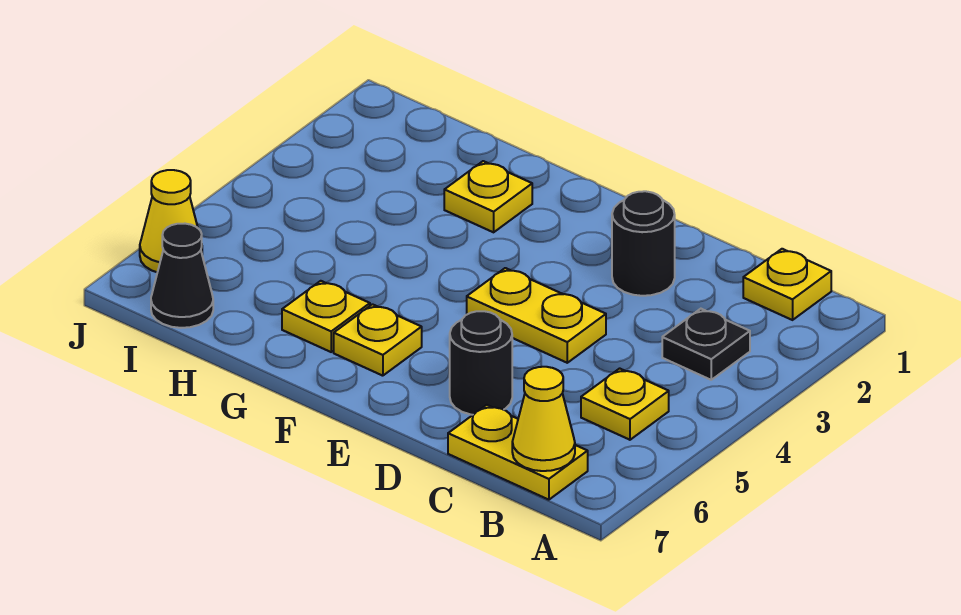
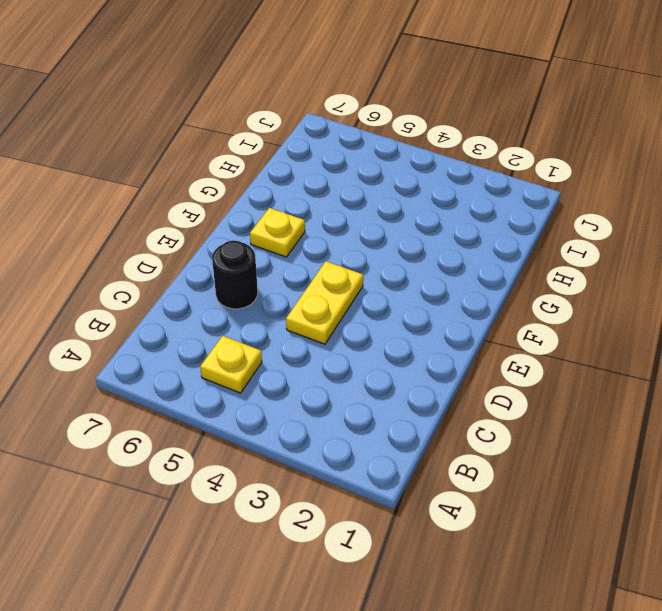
none -> yellow 1x1 plate [743,249,831,320]
none -> black 1x1 plate [662,309,750,380]
none -> yellow 1x2 plate [448,405,588,500]

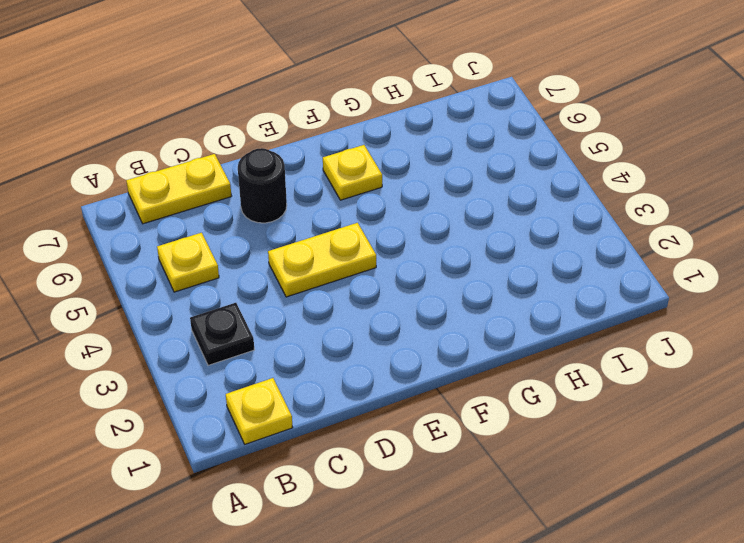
none -> black 1x1 round brick [612,191,675,296]
none -> yellow 1x1 plate [444,161,532,232]
none -> yellow 1x1 plate [282,281,370,352]

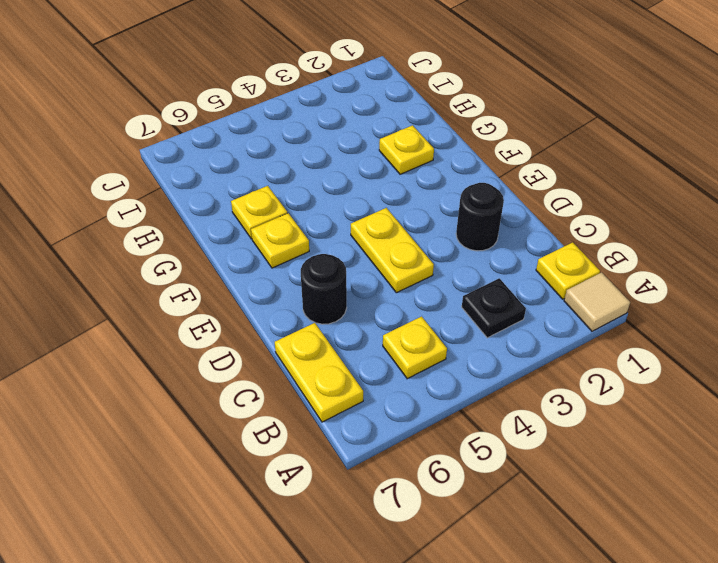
tan 1x1 tile [564,272,630,331] -> none
none -> black 1x1 cone [151,224,213,328]
none -> yellow 1x1 cone [140,170,202,272]
none -> yellow 1x1 cone [512,367,575,471]

